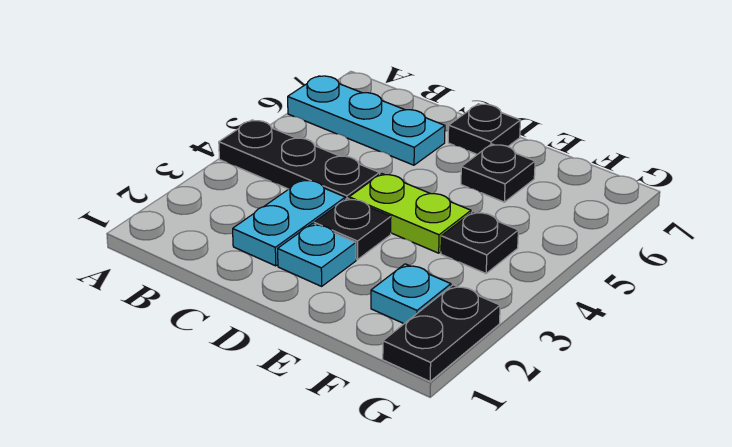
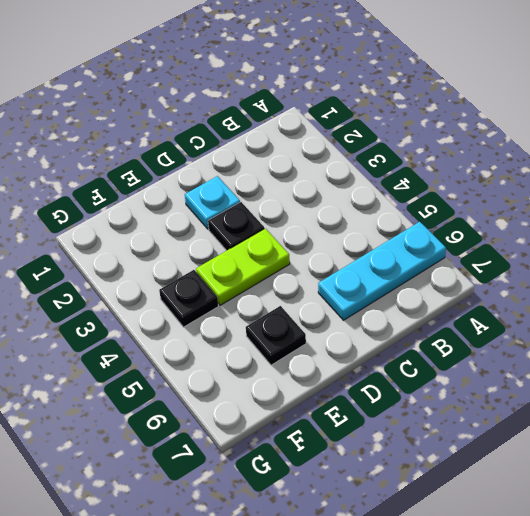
none -> black 1x3 plate [219,120,380,199]
none -> cyan 1x2 plate [233,179,345,266]

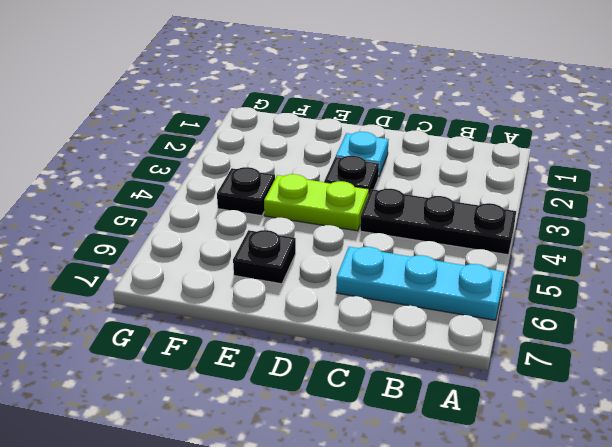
none -> cyan 1x2 plate [233,179,345,266]
none -> black 1x1 plate [448,104,520,154]

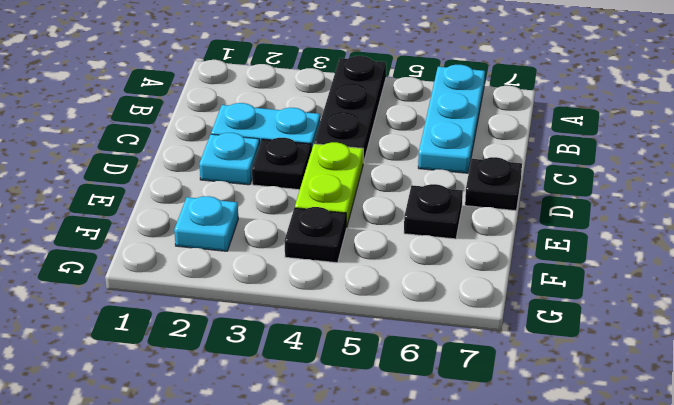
none -> black 1x2 plate [383,285,500,381]

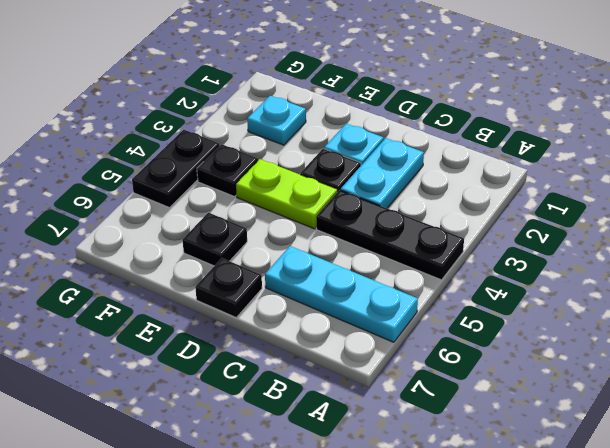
black 1x2 plate [132,130,220,208] -> black 1x2 plate moved to [383,285,500,381]

